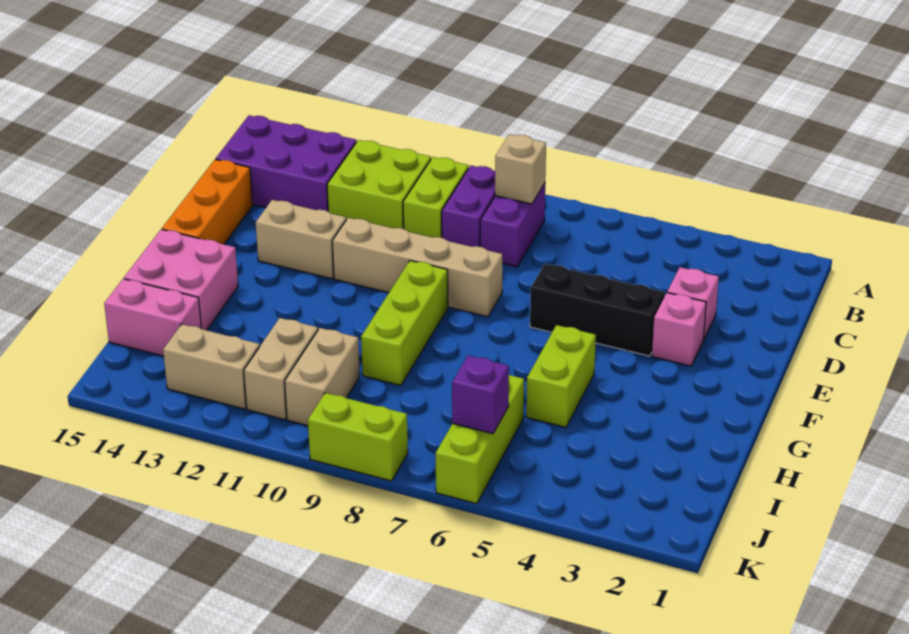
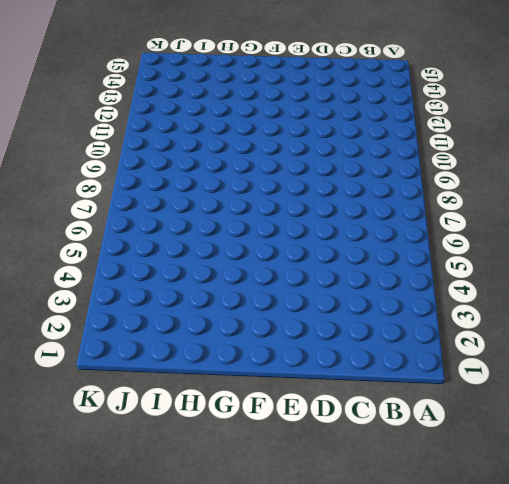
none -> purple 1x2 brick [480,183,545,267]
none -> purple 1x2 brick [442,166,495,247]
none -> lime 1x2 brick [403,157,469,238]

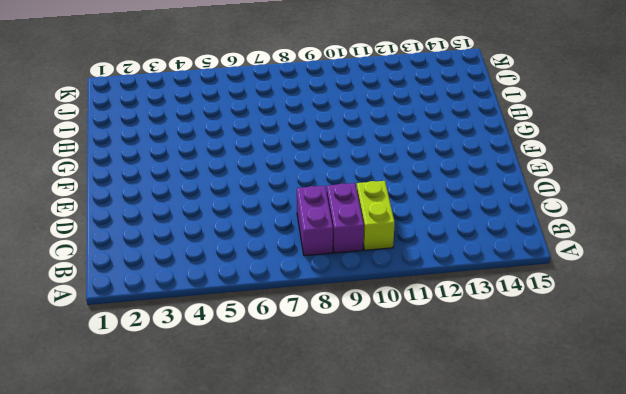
none -> lime 2x2 brick [327,140,431,229]
none -> purple 2x3 brick [216,115,356,211]
none -> pink 1x1 brick [667,267,719,340]

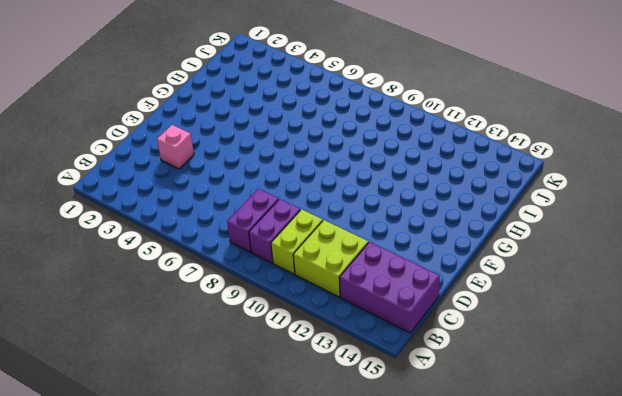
none -> orange 1x3 brick [162,159,253,244]
none -> pink 1x1 brick [652,293,706,366]
none -> black 1x3 brick [530,264,665,356]

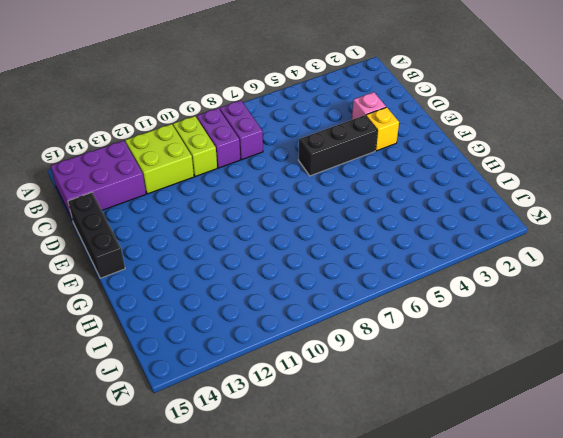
black 1x3 brick [68,193,125,278] -> orange 1x3 brick [162,159,253,244]
yellow 1x1 brick [366,107,399,151] -> pink 1x1 brick [652,293,706,366]
none -> tan 1x4 brick [332,218,502,317]
none -> tan 1x2 brick [256,200,346,279]
none -> lime 1x3 brick [361,261,448,386]

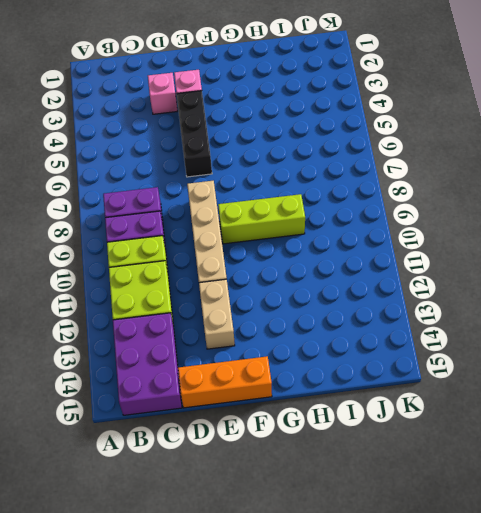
none -> lime 1x2 brick [526,325,596,427]
none -> pink 2x2 brick [124,229,238,330]
none -> lime 1x3 brick [436,375,524,504]

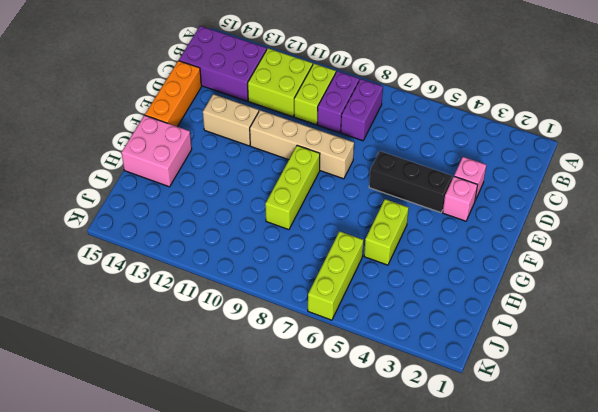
none -> tan 1x2 brick [285,328,360,426]
none -> tan 1x2 brick [244,318,318,420]
none -> pink 1x2 brick [104,279,201,356]

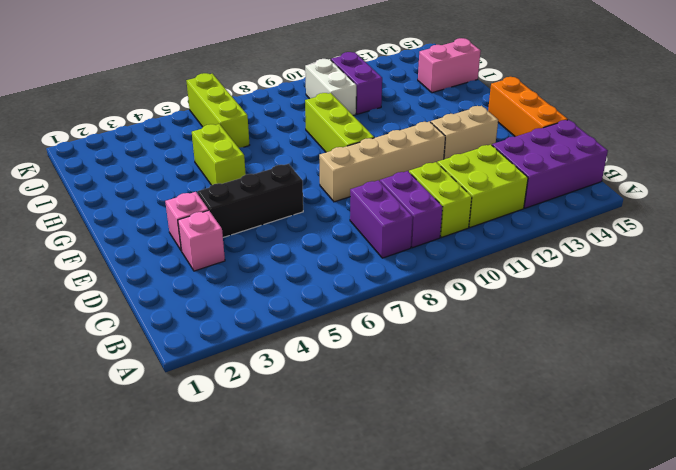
white 1x2 brick [305,59,356,115] -> tan 1x2 brick [285,328,360,426]
purple 1x2 brick [331,52,382,114] -> tan 1x2 brick [244,318,318,420]
none -> pink 2x2 brick [124,229,238,330]
none -> tan 1x2 brick [163,324,260,409]
none -> lime 1x2 brick [308,393,408,481]

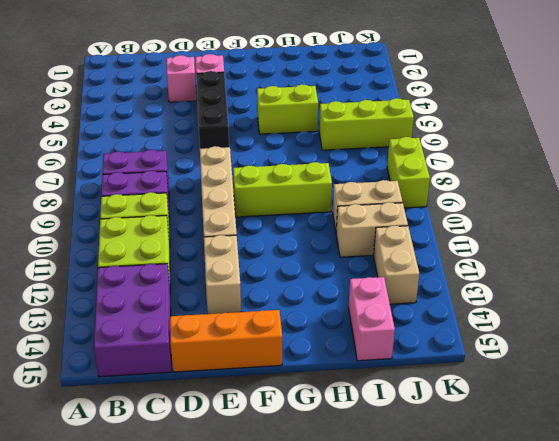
none -> pink 2x2 brick [124,229,238,330]
none -> tan 1x1 brick [495,134,546,204]
none -> purple 1x1 brick [452,356,509,434]

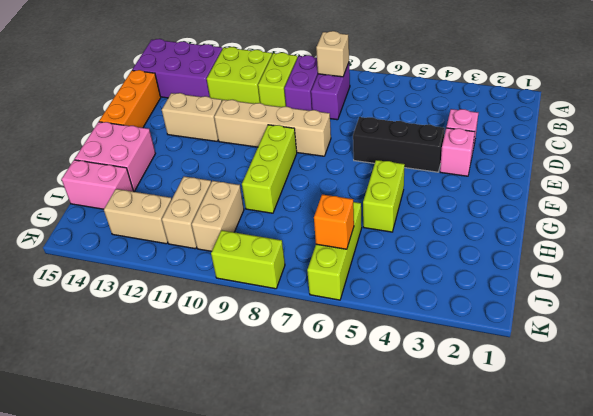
orange 1x1 brick [314,194,354,249] -> purple 1x1 brick [452,356,509,434]

